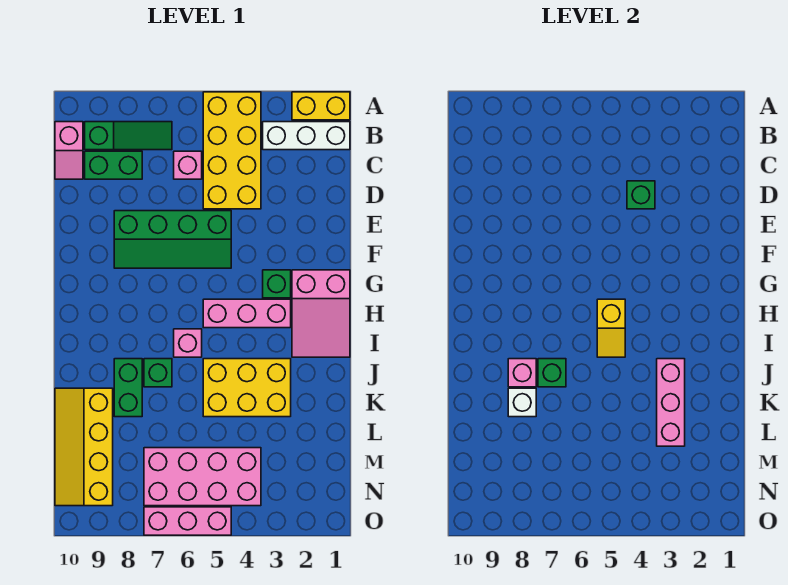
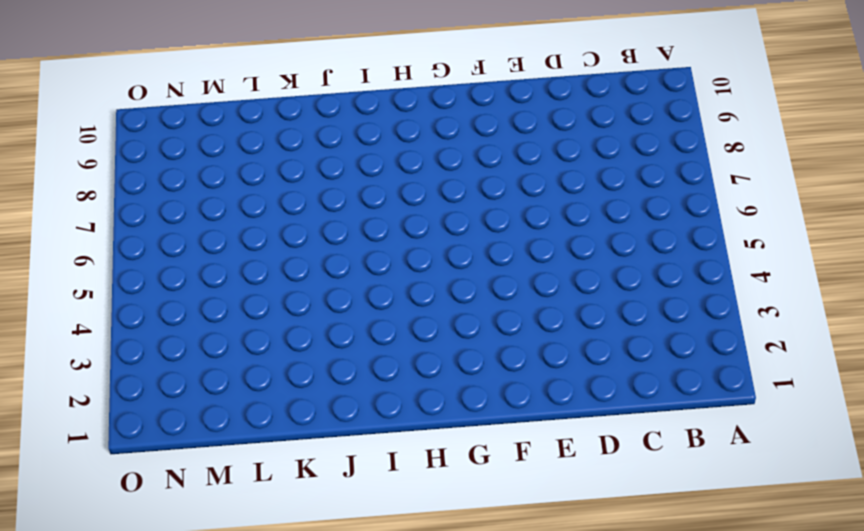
none -> yellow 1x2 brick [292,92,350,120]
none -> yellow 2x4 brick [203,92,261,209]
none -> white 1x3 brick [263,122,350,150]

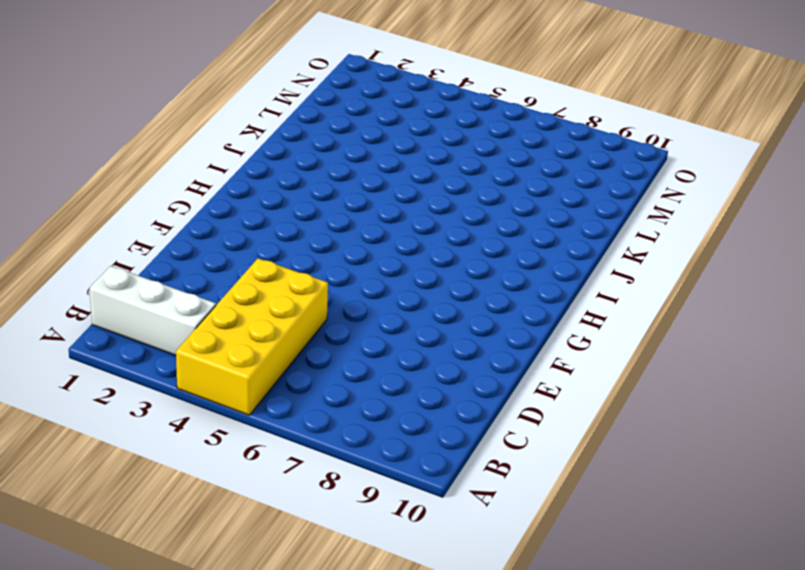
none -> yellow 1x2 brick [292,92,350,120]
none -> green 1x3 slope [85,122,172,150]
none -> pink 1x2 slope [55,122,83,179]

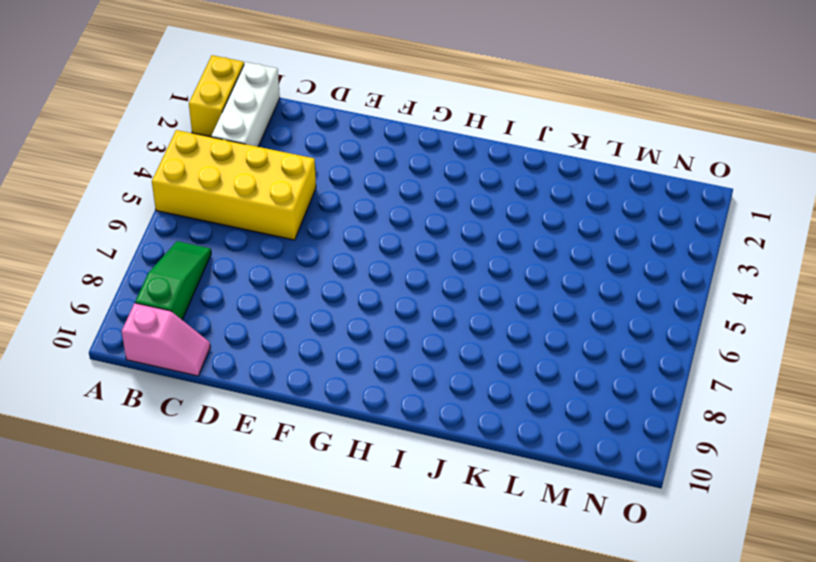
none -> pink 1x1 brick [174,151,202,179]
none -> green 1x2 brick [85,151,142,179]
none -> green 2x4 slope [114,211,231,268]

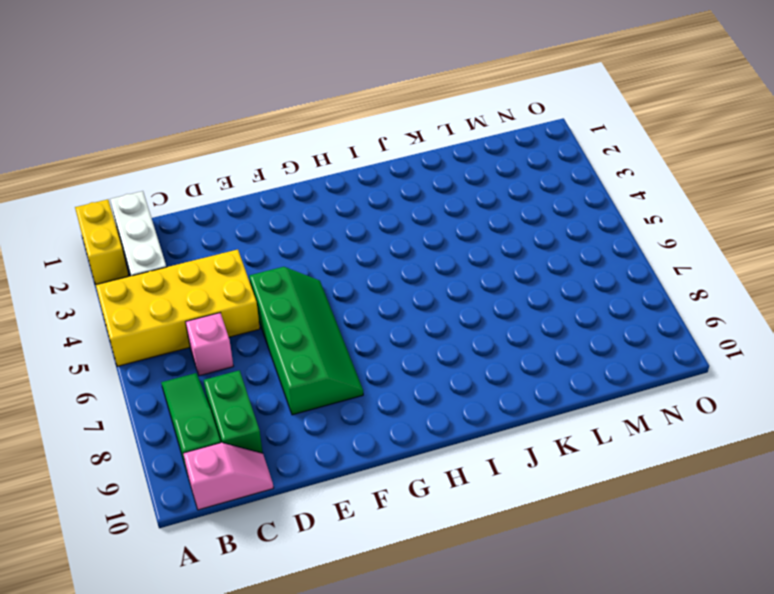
none -> pink 2x3 slope [292,270,350,357]
none -> green 1x1 brick [263,270,291,298]
none -> pink 1x3 brick [203,299,291,328]

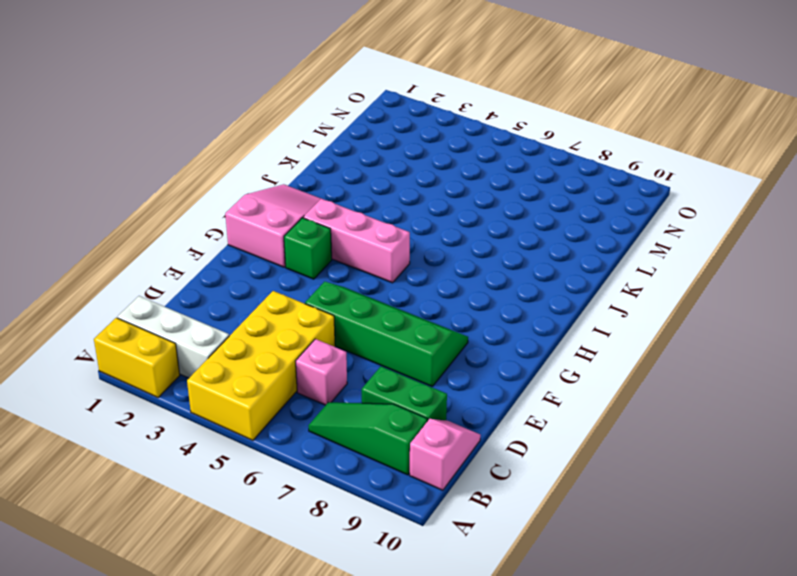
none -> pink 1x1 brick [174,329,202,357]
none -> yellow 2x3 brick [203,359,291,417]
none -> green 1x1 brick [144,359,172,387]

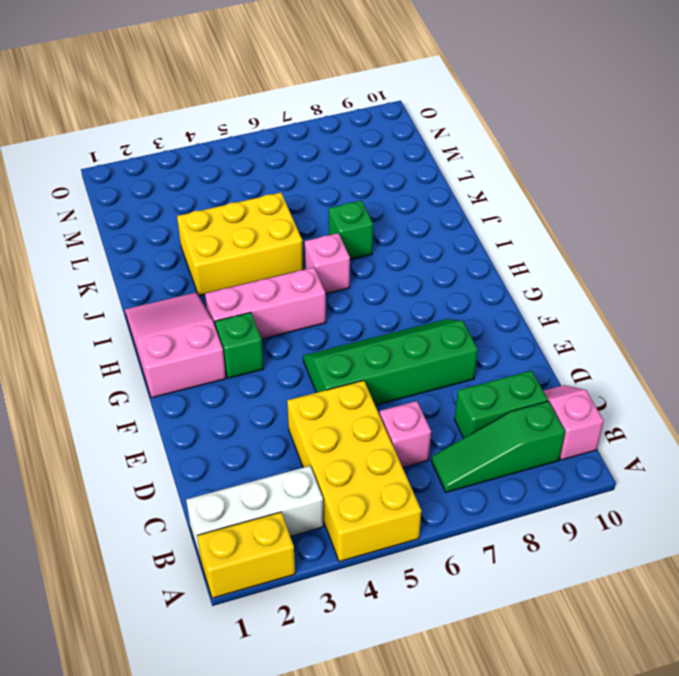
none -> green 1x2 brick [114,359,142,417]
none -> yellow 2x4 slope [55,388,113,506]
none -> pink 2x4 brick [144,448,261,506]

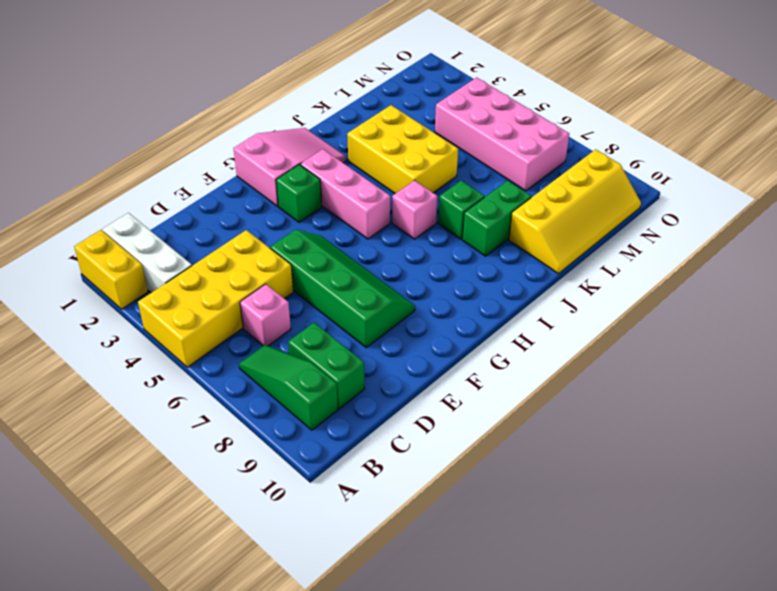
none -> pink 1x2 slope [55,122,83,179]
none -> pink 1x3 brick [144,507,231,535]
none -> green 1x1 brick [627,181,655,209]

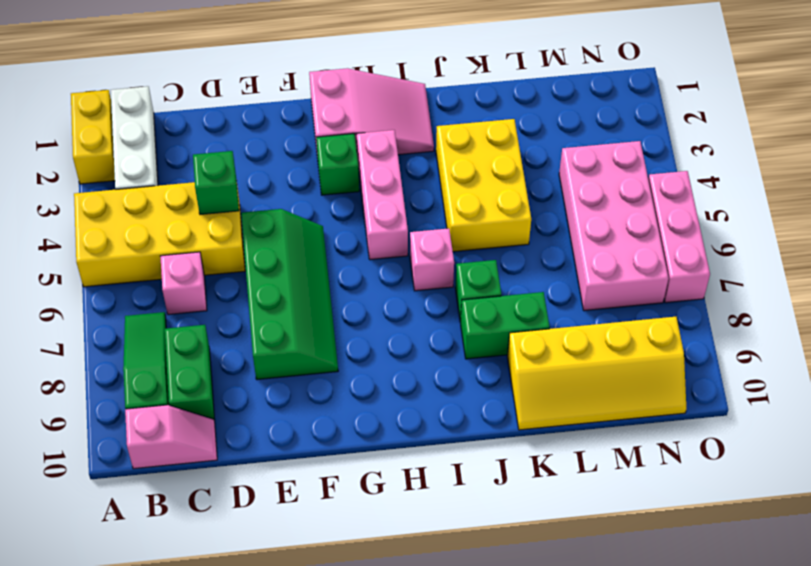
none -> yellow 1x2 slope [597,299,625,357]
none -> pink 1x3 brick [657,359,685,446]
none -> green 1x1 brick [538,359,566,387]

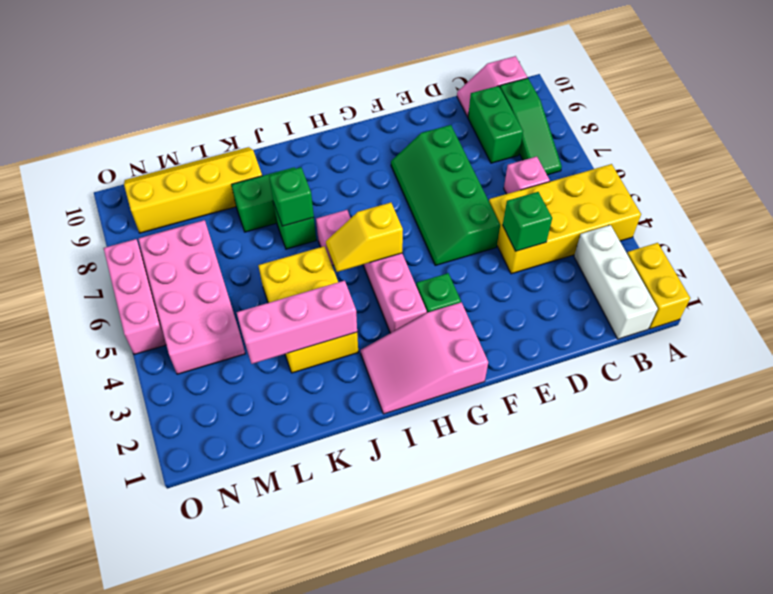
none -> pink 1x1 brick [508,359,536,387]
none -> white 1x1 brick [508,388,536,417]

